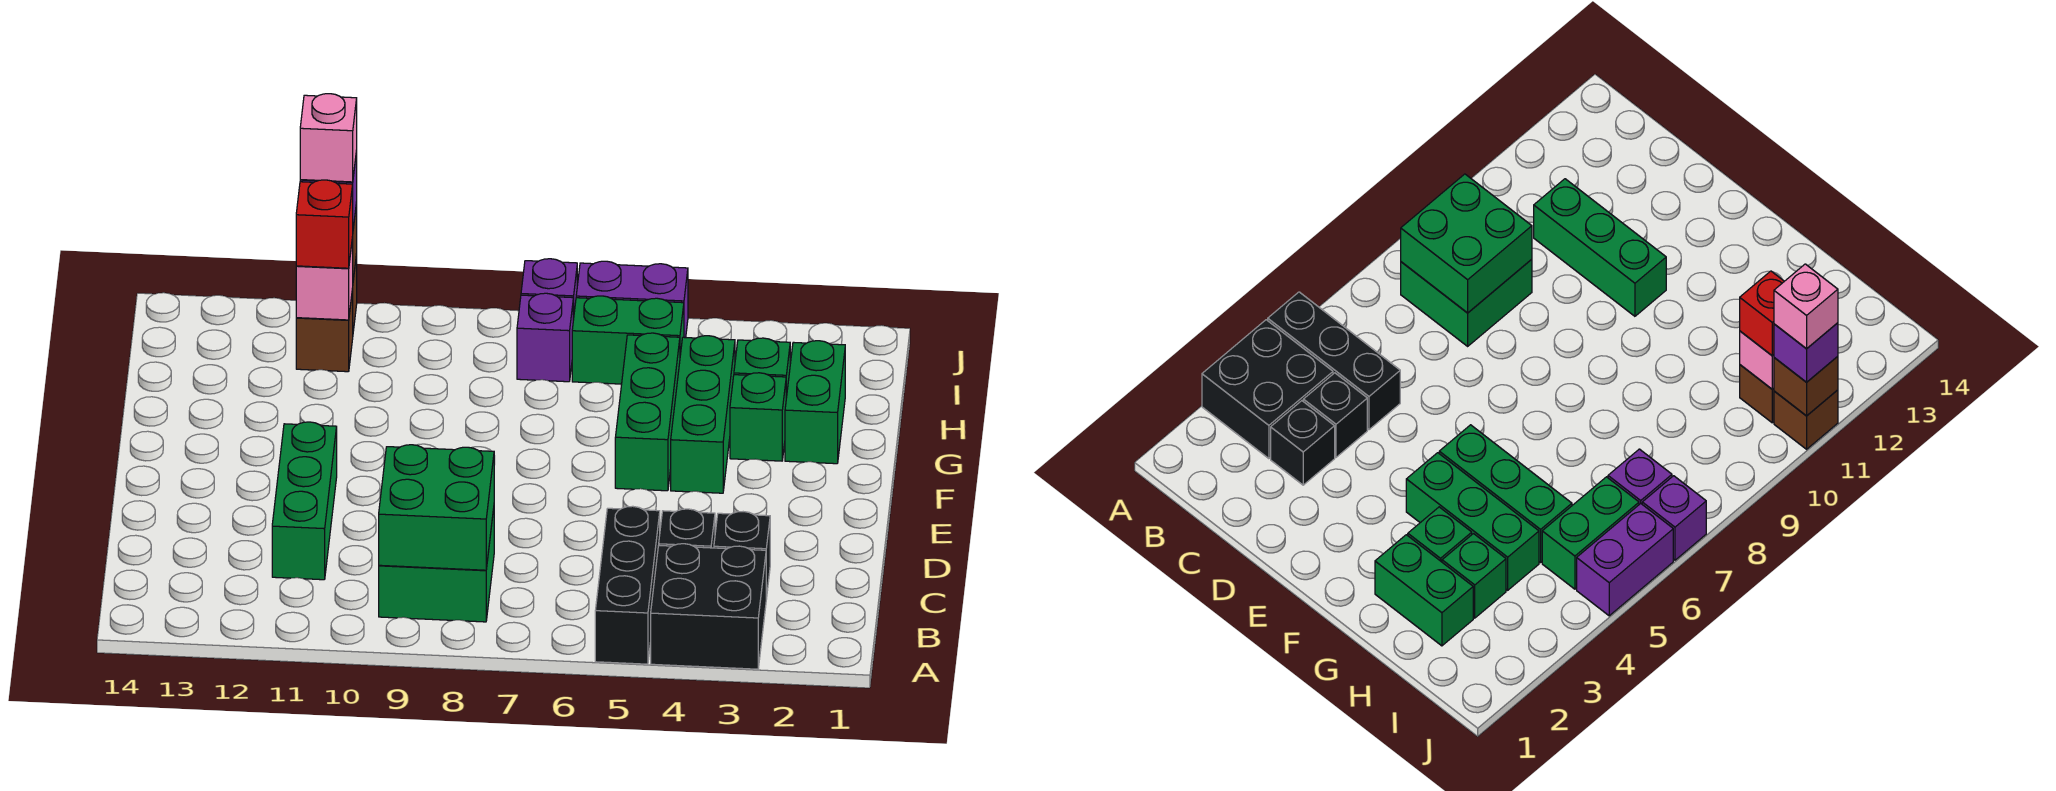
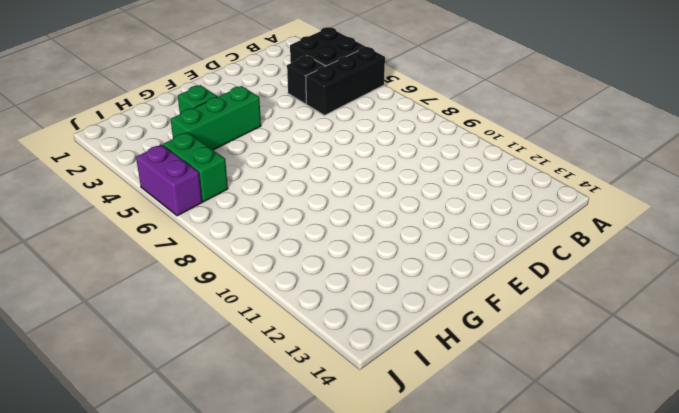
none -> green 2x2 brick [379,509,494,622]
none -> black 1x1 brick [714,512,770,599]
none -> green 1x3 brick [272,422,337,580]

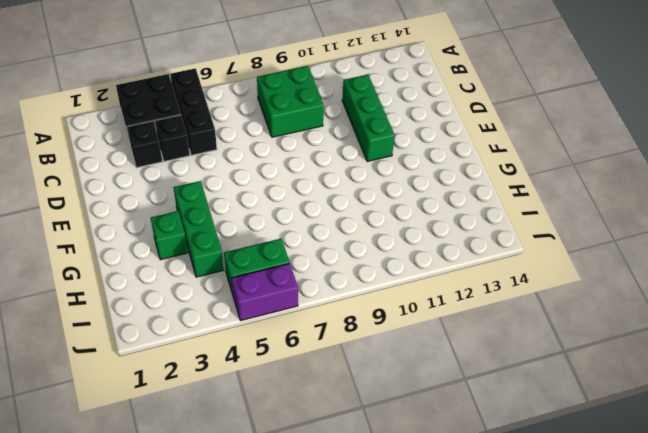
none -> green 1x3 brick [615,333,680,491]
none -> green 1x2 brick [785,341,845,464]
none -> green 1x1 brick [734,338,790,398]

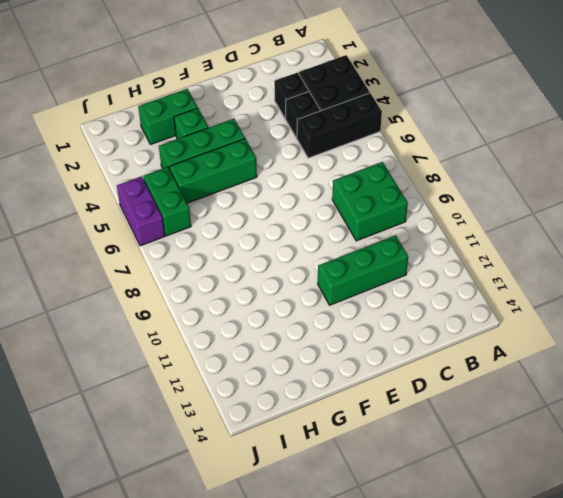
none -> green 1x1 brick [734,338,790,398]
none -> purple 1x1 brick [517,293,573,382]
none -> brown 1x1 brick [296,289,353,372]

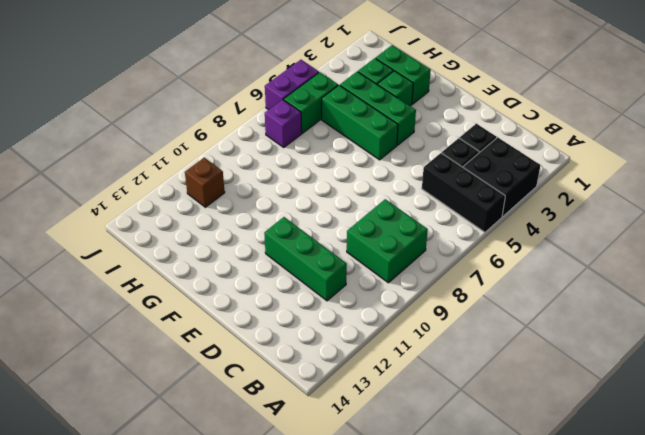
none -> purple 1x1 brick [521,259,577,320]
none -> brown 1x1 brick [1774,390,1838,449]
none -> green 2x2 brick [379,445,494,570]

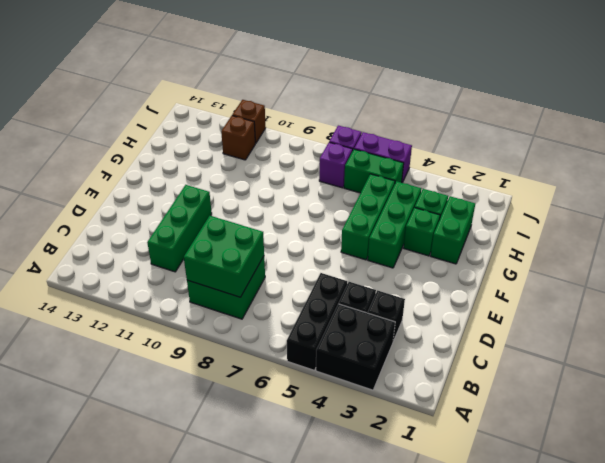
none -> pink 1x1 brick [296,237,353,320]
none -> brown 1x1 brick [1774,356,1838,416]
none -> red 1x1 brick [296,180,353,268]

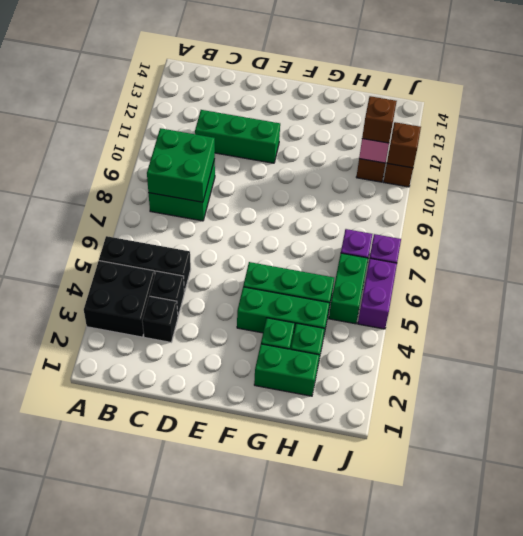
brown 1x1 brick [362,96,397,143] -> red 1x1 brick [296,180,353,268]
none -> purple 1x1 brick [1774,323,1838,382]
none -> pink 1x1 brick [300,94,357,182]

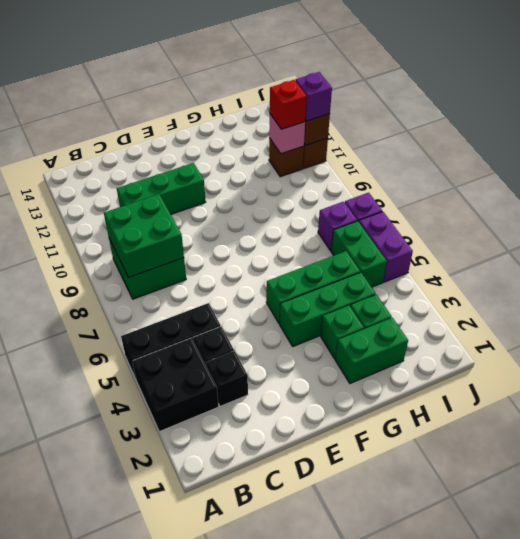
none -> pink 1x1 brick [300,94,357,182]

